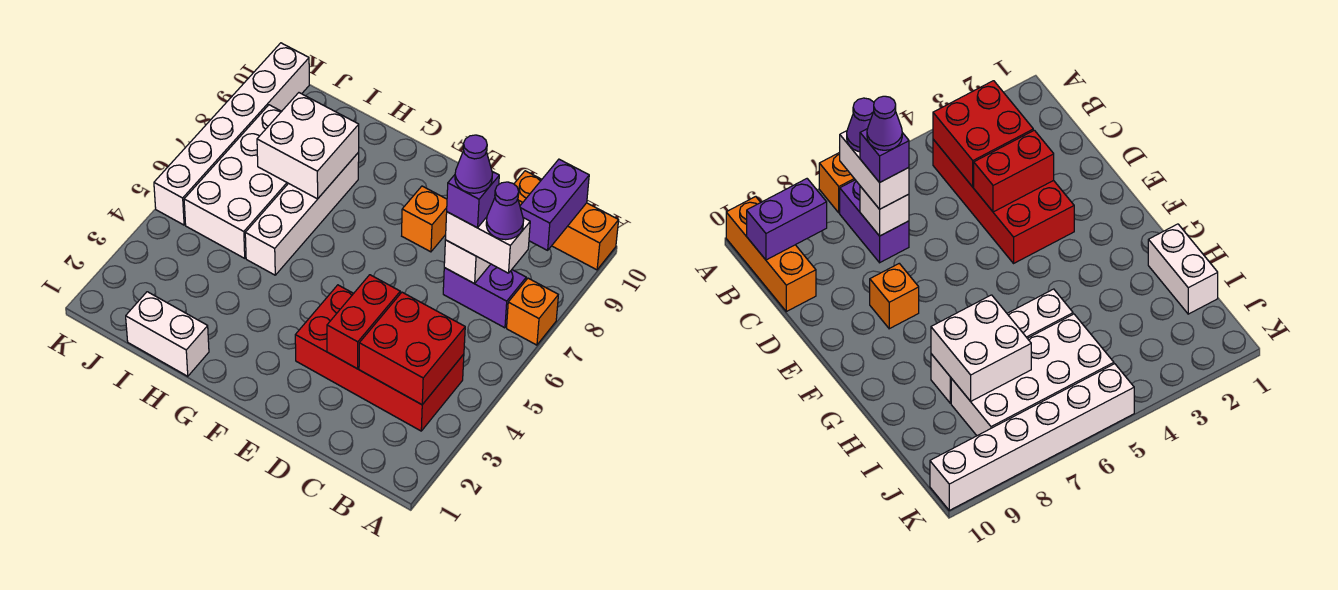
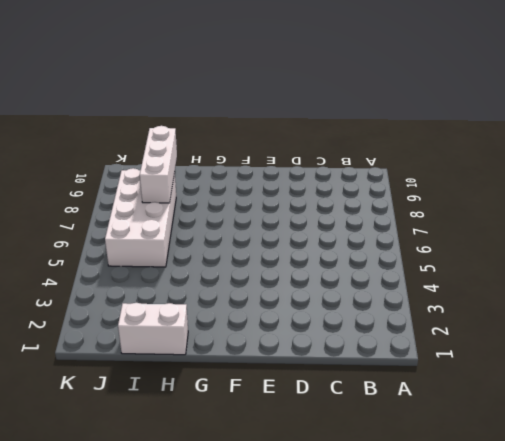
white 1x3 brick [140,126,177,203] -> white 2x2 brick [257,93,359,199]
none -> orange 1x1 brick [507,278,558,345]
none -> orange 1x3 brick [514,171,619,270]
none -> red 2x4 brick [295,285,464,431]

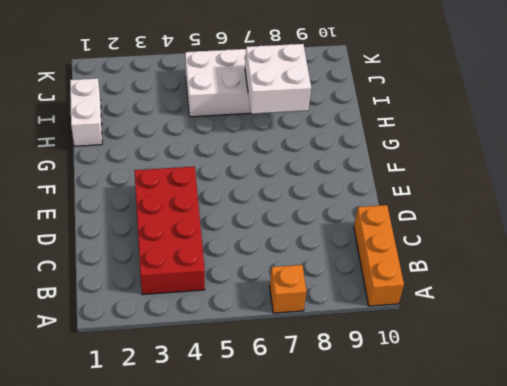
none -> purple 1x2 brick [443,264,526,328]
none -> orange 1x1 brick [402,186,447,252]
none -> white 1x4 brick [245,153,359,275]

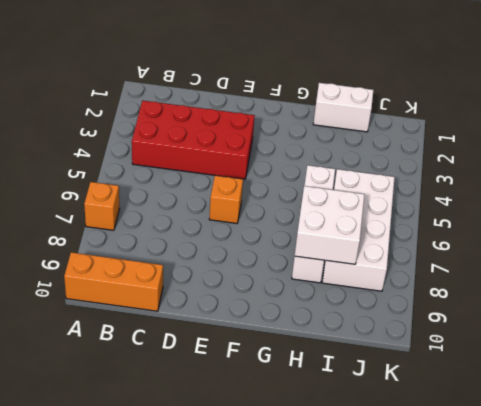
orange 1x1 brick [209,175,243,223] -> orange 1x1 brick moved to [402,186,447,252]
none -> purple 1x2 brick [443,264,526,328]
none -> white 1x6 brick [154,43,309,225]
none -> red 2x2 brick [359,292,465,405]

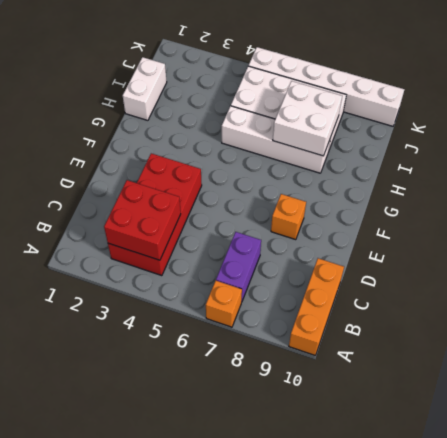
none -> purple 1x2 brick [520,159,589,250]
none -> white 1x1 brick [444,240,490,283]
none -> red 1x2 brick [327,275,400,369]

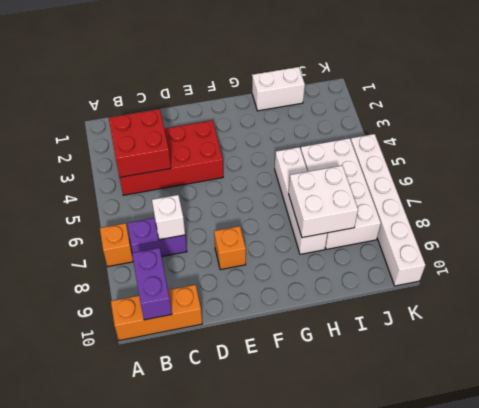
none -> red 1x2 brick [327,275,400,369]
none -> white 1x2 brick [445,212,530,273]
none -> purple 1x1 cone [486,182,524,240]

